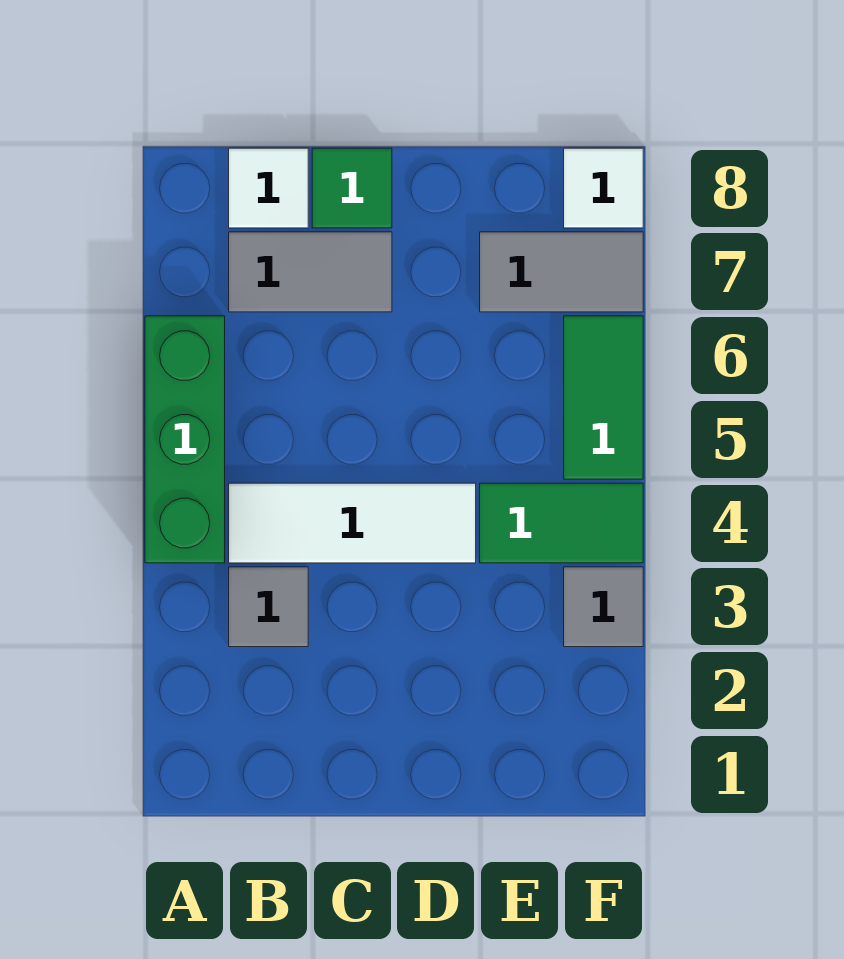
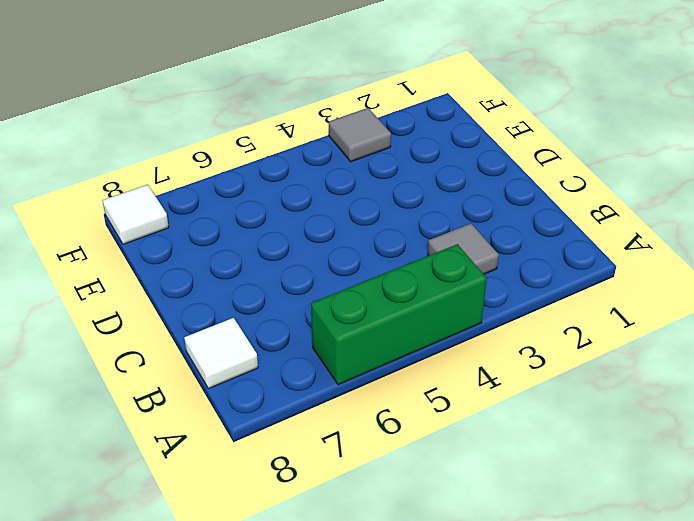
none -> white 1x3 tile [229,483,476,563]
none -> grey 1x2 tile [229,232,392,312]

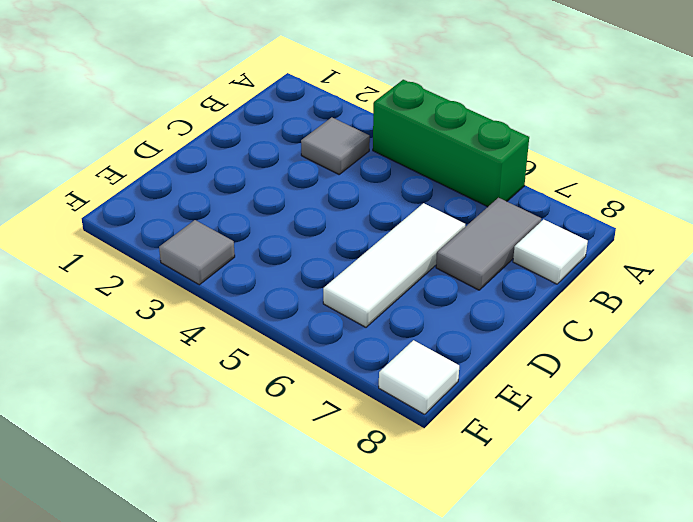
white 1x3 tile [323,203,465,327] -> white 1x3 tile moved to [229,483,476,563]
none -> green 1x1 tile [312,148,392,228]
none -> green 1x2 tile [480,483,643,563]

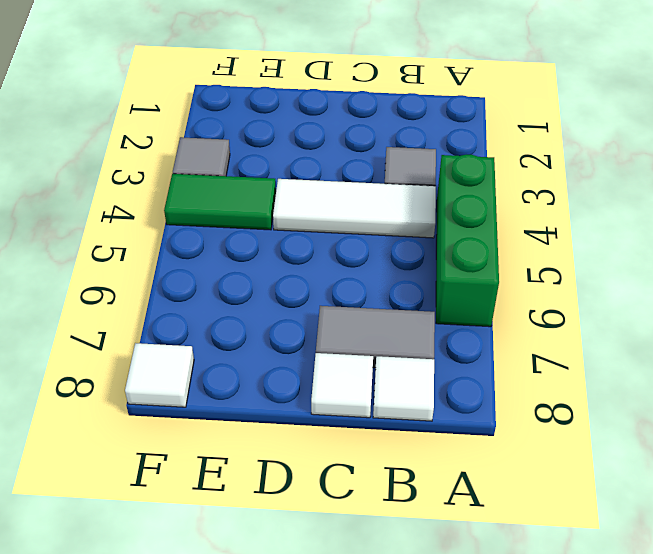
white 1x1 tile [311,353,373,418] -> green 1x1 tile [312,148,392,228]
none -> grey 1x2 tile [480,232,643,312]
none -> green 1x2 tile [564,316,643,479]

